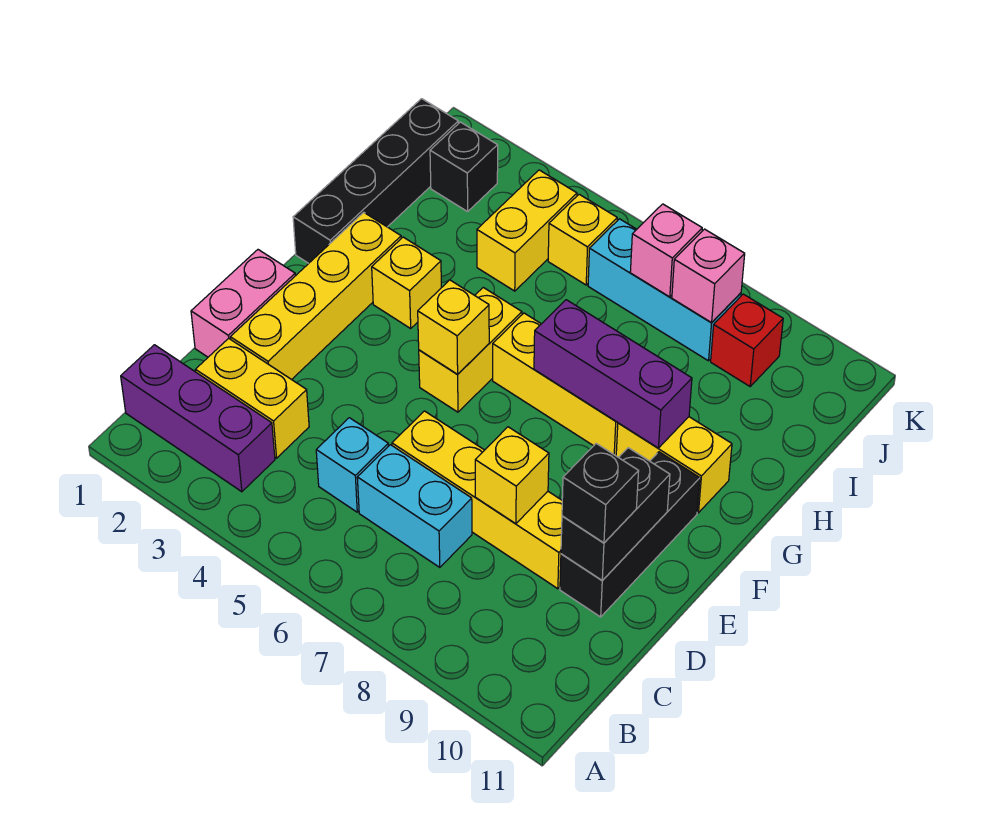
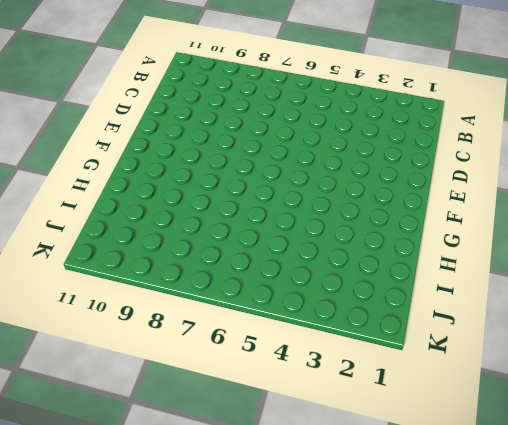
none -> purple 1x3 brick [121,345,275,492]
none -> yellow 1x2 brick [196,338,309,458]
none -> cyan 1x1 brick [316,418,388,512]

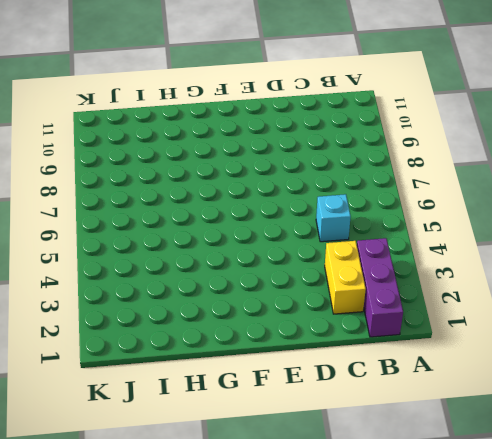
none -> cyan 1x2 brick [357,445,472,567]
none -> pink 1x2 brick [191,250,295,357]
none -> yellow 1x4 brick [230,212,401,380]

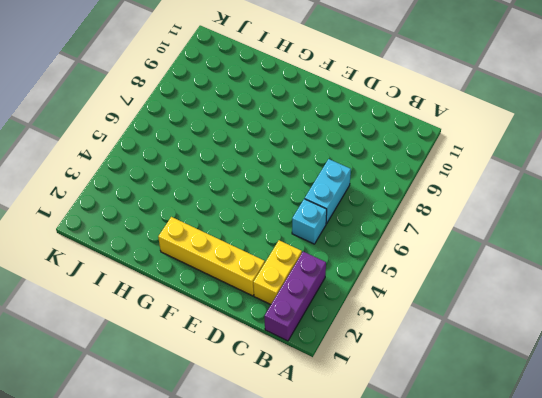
none -> pink 1x2 brick [191,250,295,357]
none -> yellow 1x4 brick [392,411,562,589]
none -> black 1x3 brick [560,452,700,617]

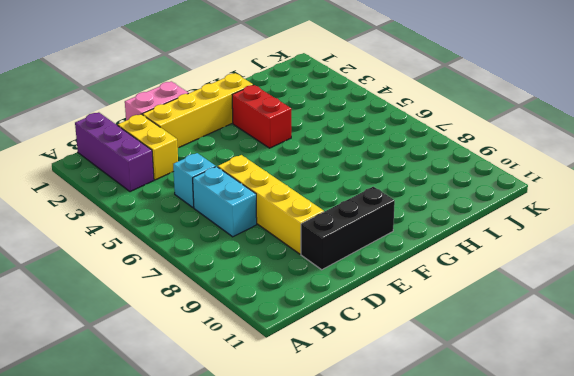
red 1x2 brick [232,85,291,148] -> yellow 1x1 brick [372,237,441,328]
none -> yellow 1x2 brick [419,288,522,412]
none -> black 1x4 brick [293,99,458,263]
none -> yellow 1x3 brick [493,313,618,456]

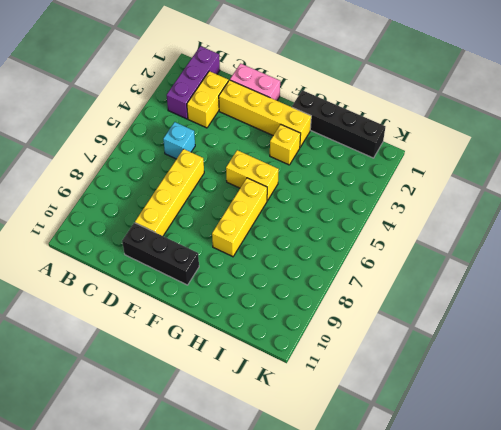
none -> cyan 1x2 brick [357,445,472,567]
none -> yellow 1x2 brick [616,417,732,513]
none -> yellow 1x2 brick [477,170,577,291]

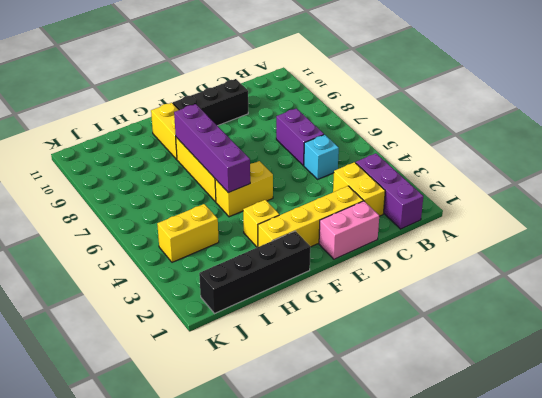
purple 1x2 brick [276,108,324,165] -> cyan 1x2 brick [357,445,472,567]
purple 1x4 brick [174,104,250,193] -> purple 1x3 brick [534,300,692,448]
none -> yellow 1x4 brick [392,411,562,589]
none -> black 1x1 brick [430,122,498,212]
none -> yellow 1x1 brick [548,194,617,285]

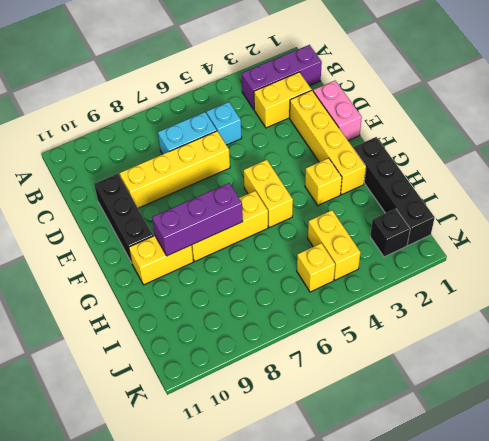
none -> cyan 1x3 brick [588,219,741,361]
none -> red 1x1 brick [711,294,783,386]
none -> yellow 1x1 brick [475,427,549,524]

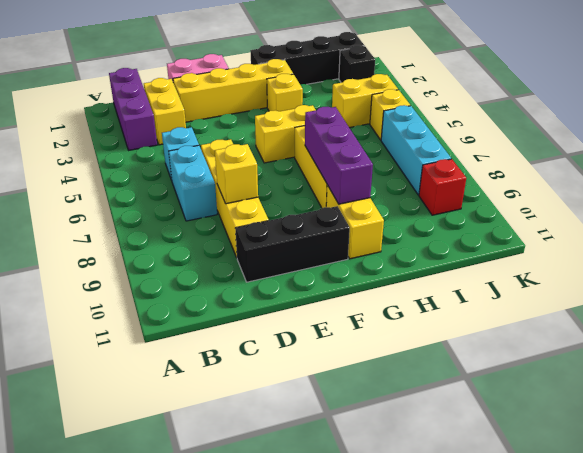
none -> black 1x2 brick [561,448,670,581]
none -> yellow 1x1 brick [418,280,489,374]
none -> pink 1x1 brick [630,204,702,297]

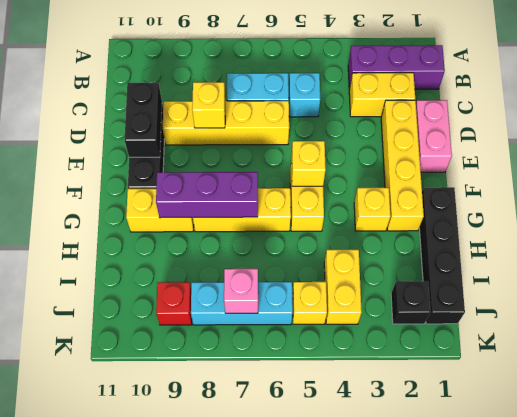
none -> pink 1x1 brick [672,229,745,323]
none -> black 1x1 brick [562,444,639,543]

